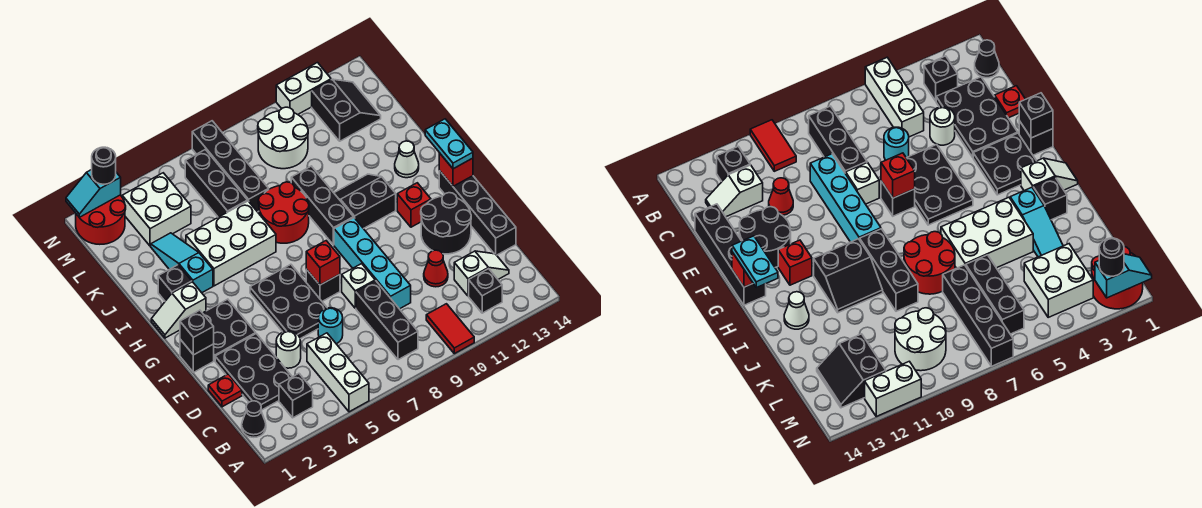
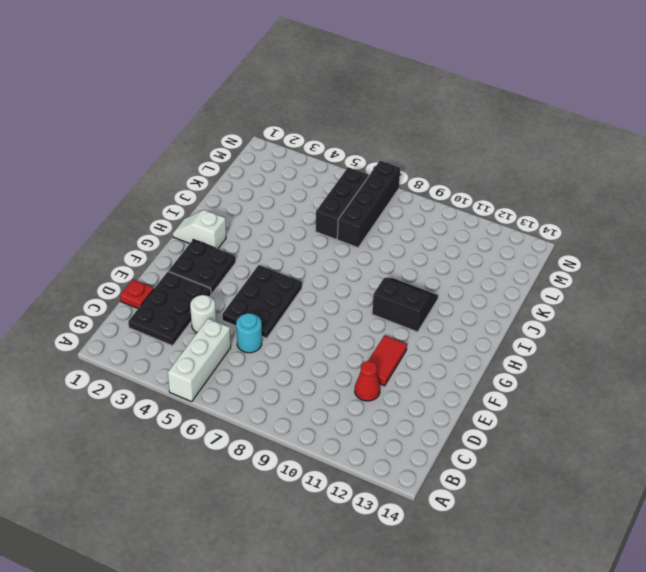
red 1x2 tile [368,335,407,386] -> red 1x2 tile moved to [426,304,474,354]
none -> black 1x1 cone [242,401,266,437]
none -> black 1x1 brick [279,374,313,418]
none -> black 1x3 brick [356,281,418,360]
none -> black 1x1 brick [469,269,502,313]

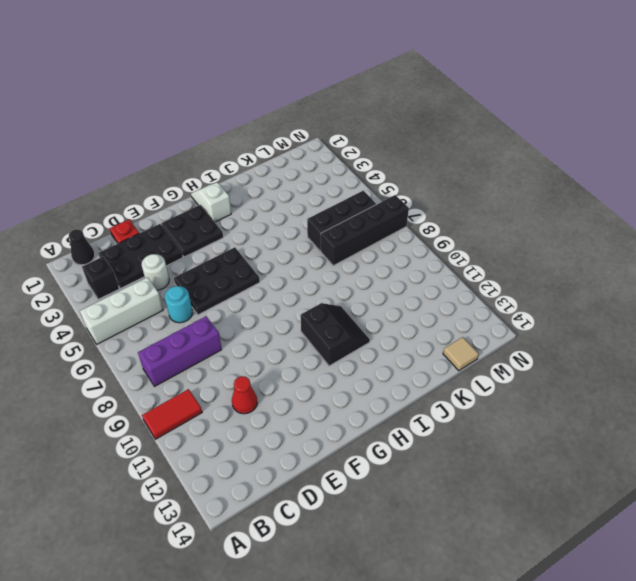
purple 1x3 brick [138,316,222,386] -> black 1x3 brick [356,281,418,360]
tan 1x1 tile [443,337,479,371] -> none
none -> black 1x1 brick [469,269,502,313]
none -> white 1x2 slope [454,251,509,296]
none -> cyan 1x4 brick [334,218,411,309]
none -> black 1x4 brick [439,171,516,255]

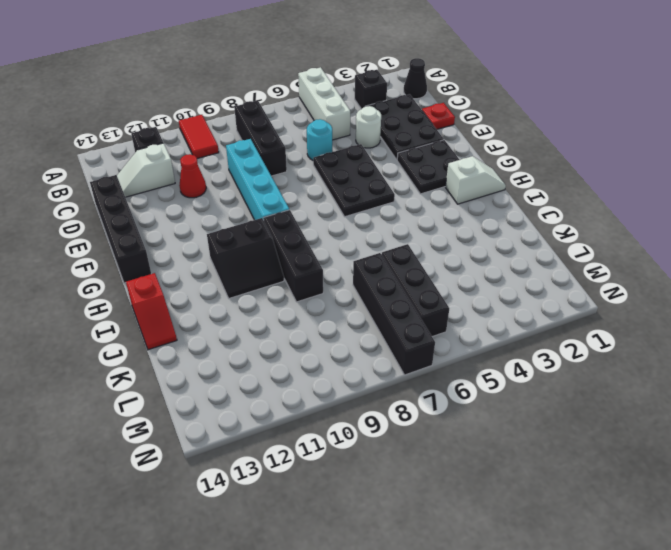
red 1x2 slope [126,273,177,350] -> none
none -> white 1x1 brick [342,264,375,308]
none -> black 2x2 round brick [421,193,471,254]
none -> black 1x1 brick [180,339,214,372]
none -> black 1x1 brick [306,269,340,301]

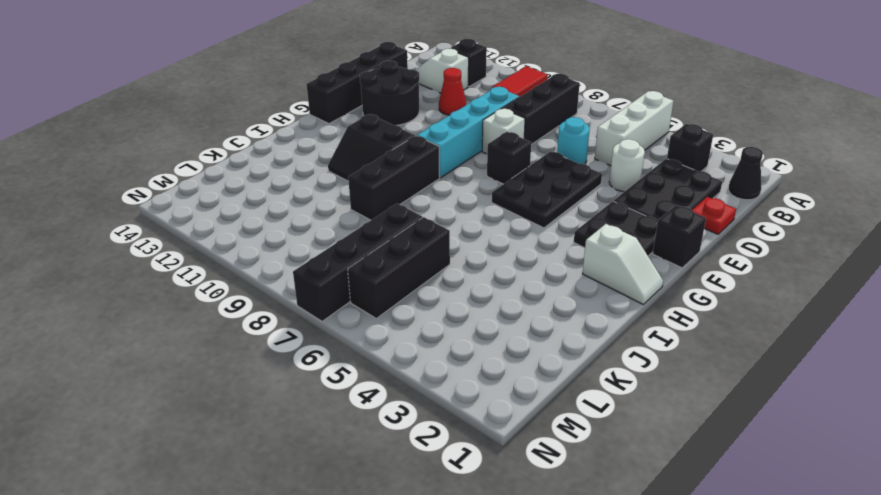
none -> red 1x1 brick [397,183,431,227]
none -> black 1x1 brick [158,265,192,301]
none -> cyan 1x3 slope [151,233,213,293]
none -> white 2x3 brick [186,201,276,286]

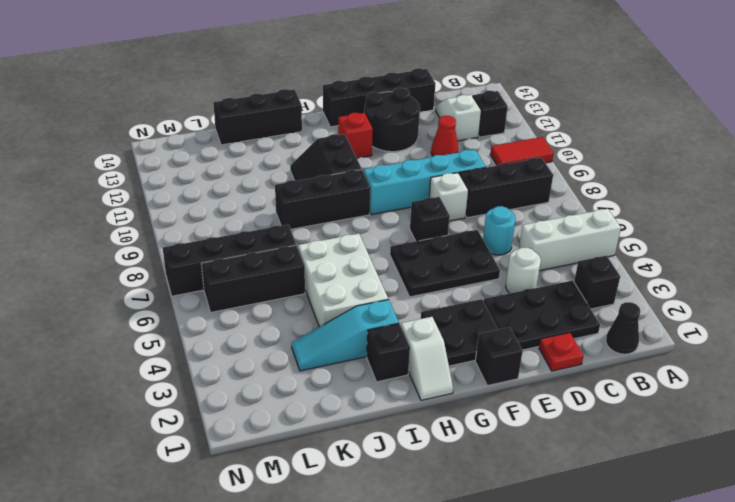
black 1x3 brick [213,89,302,145] -> none
none -> red 2x2 round brick [258,182,309,243]
none -> white 1x1 cone [395,141,419,178]
none -> white 2x2 brick [122,173,191,246]
none -> white 2x2 round brick [258,107,308,169]

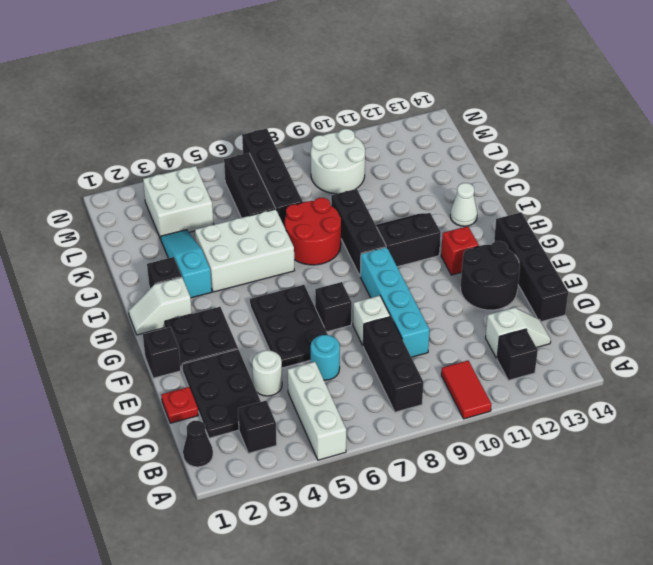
none -> red 1x1 cone [424,250,448,287]
none -> black 2x2 slope [312,79,381,141]
none -> red 2x2 round brick [76,195,126,244]
none -> white 1x2 brick [276,63,331,115]

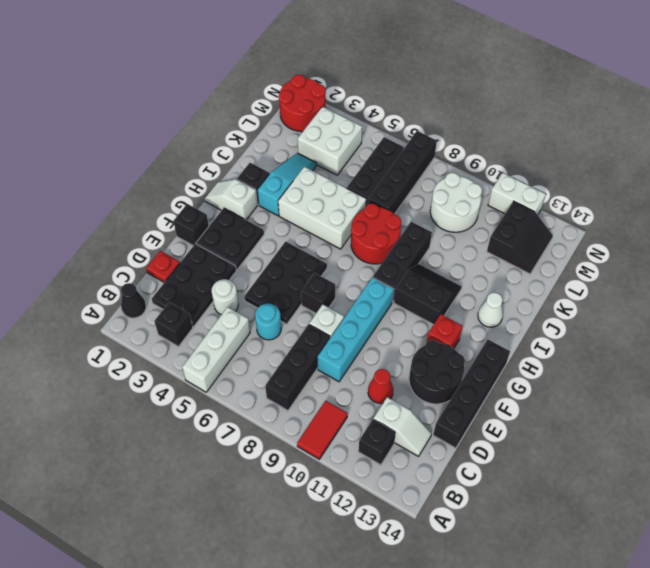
none -> black 1x1 brick [180,310,214,355]
none -> red 1x1 brick [306,241,340,285]
none -> red 1x1 brick [439,153,473,186]
none -> cyan 1x2 slope [66,170,121,218]

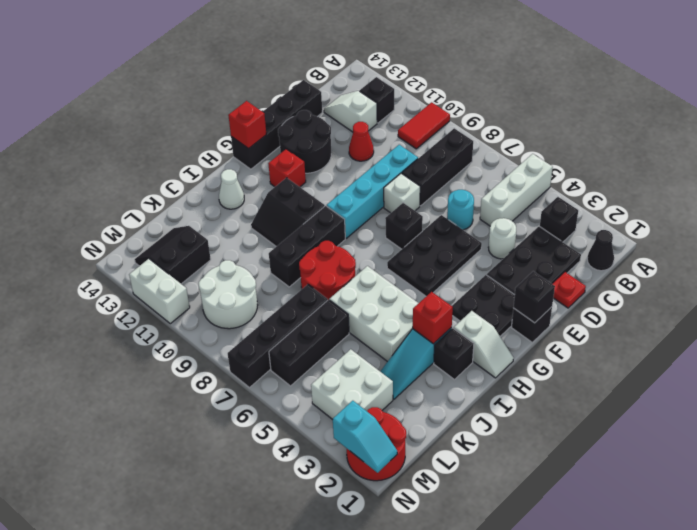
red 1x1 brick [413,292,453,344] -> red 1x1 brick moved to [306,241,340,285]
none -> cyan 1x2 plate [425,119,473,169]
none -> black 1x1 round brick [92,147,116,184]

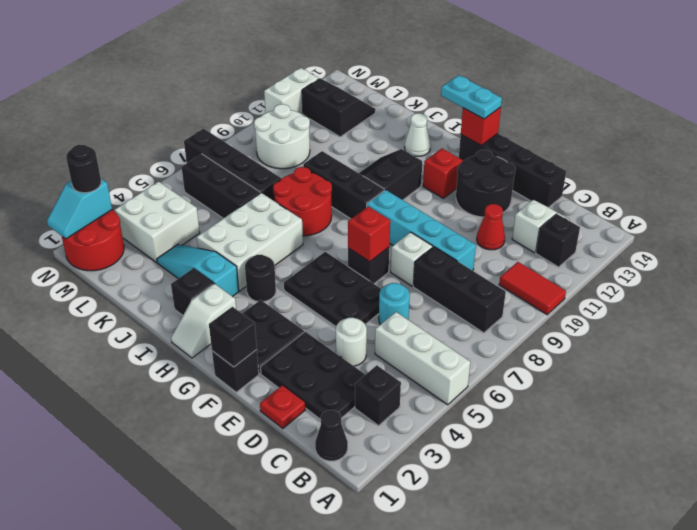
black 1x1 round brick [245,255,276,302] -> none

